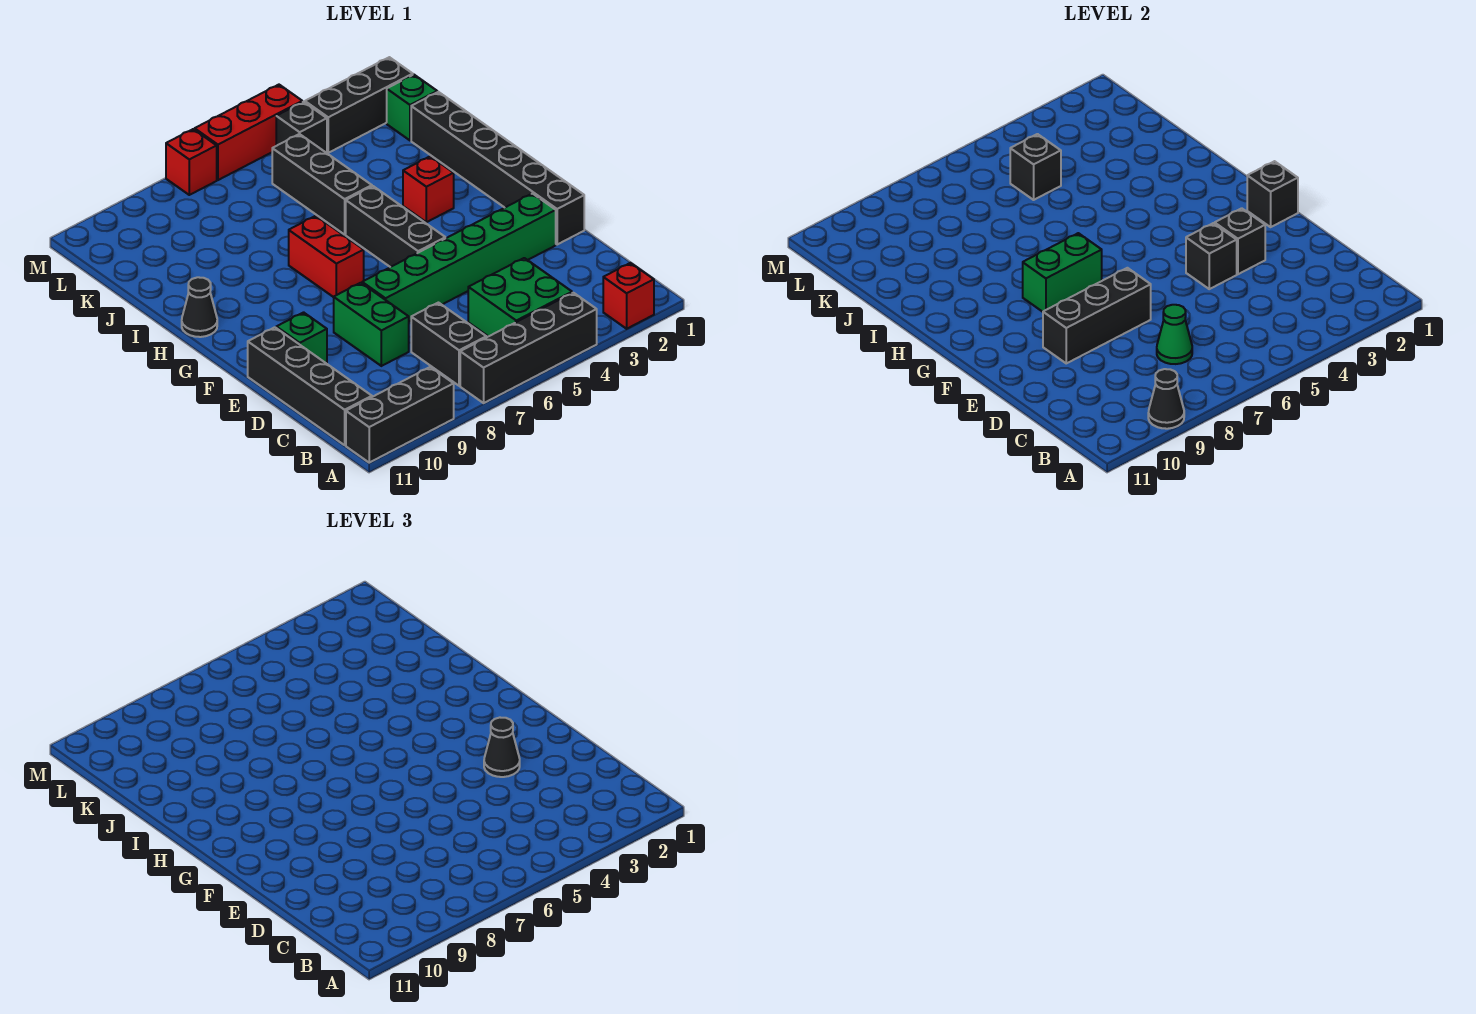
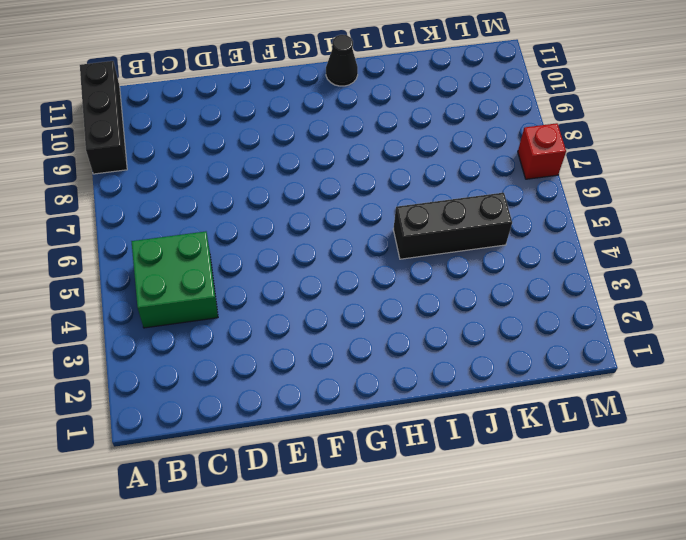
none -> red 1x1 brick [603,263,654,329]
none -> black 1x4 brick [460,293,597,403]
none -> black 1x2 brick [411,303,486,386]

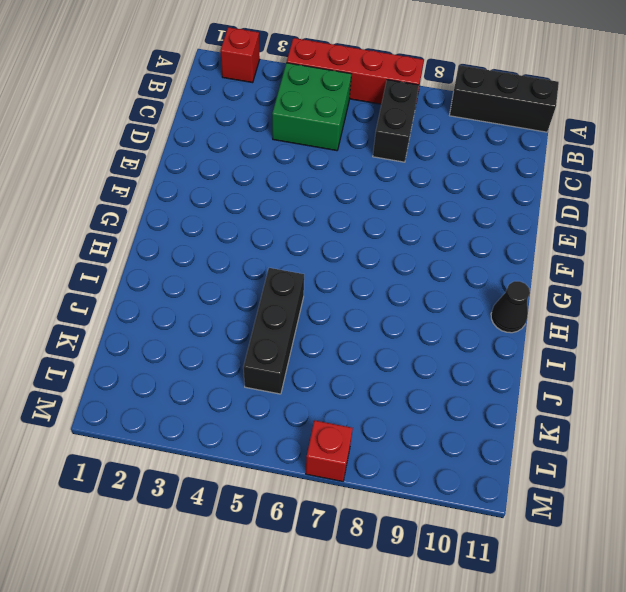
red 1x4 brick [287,38,424,104] -> black 1x4 brick [460,293,597,403]
none -> black 1x4 brick [248,327,372,445]
none -> green 1x2 brick [334,283,409,366]
none -> black 1x6 brick [411,92,584,244]

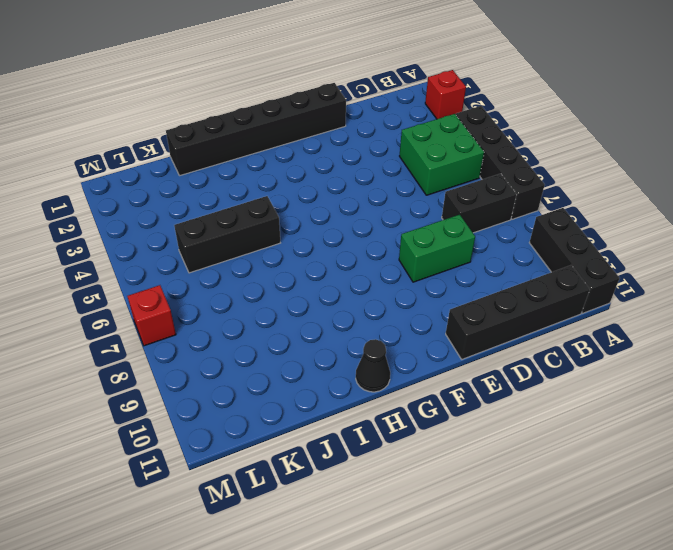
none -> green 1x6 brick [362,194,556,322]
none -> green 1x1 brick [276,312,327,364]
none -> black 1x3 brick [346,186,445,267]

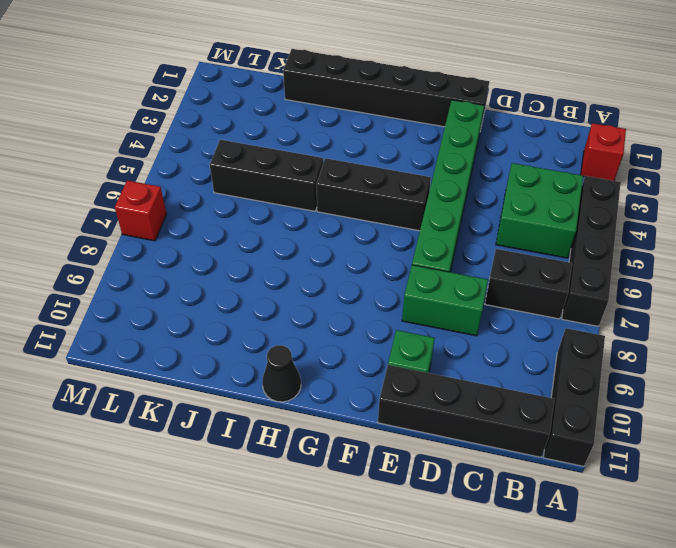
none -> red 1x2 brick [289,216,364,297]
none -> red 1x1 brick [403,156,454,222]
none -> green 1x1 brick [387,75,437,140]

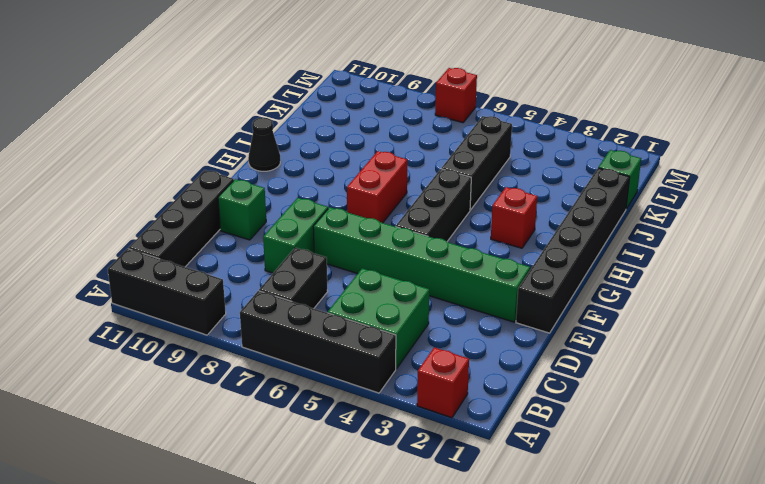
none -> black 1x3 brick [305,57,413,153]
none -> black 1x1 brick [276,102,327,153]
none -> red 1x3 brick [195,85,302,180]

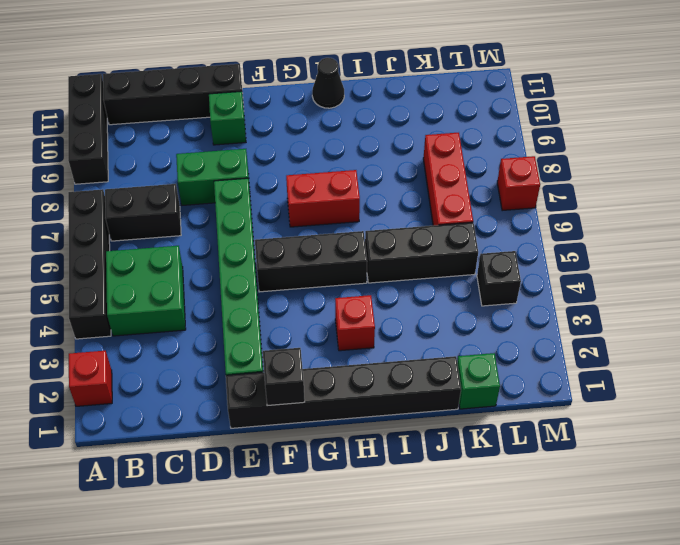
red 1x3 brick [423,133,473,226] -> red 1x3 brick moved to [195,85,302,180]
none -> black 1x3 brick [305,57,413,153]
none -> black 1x1 cone [1148,369,1184,429]
none -> green 1x1 cone [1157,305,1192,364]

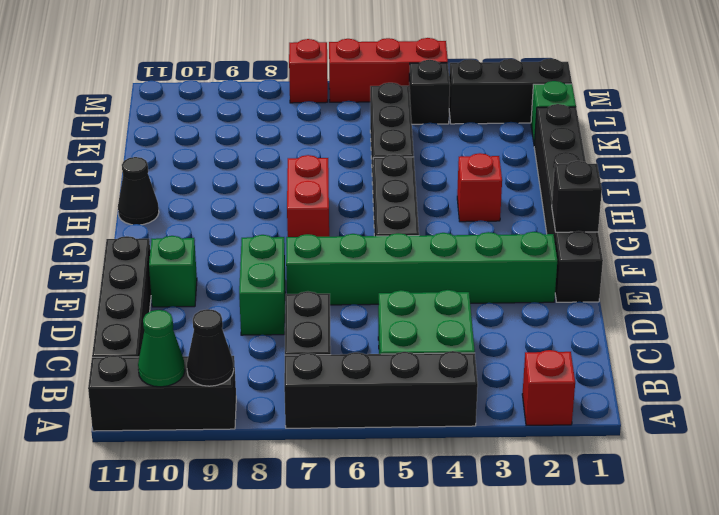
green 1x1 cone [138,310,185,387] -> green 1x1 cone moved to [1157,305,1192,364]
none -> black 1x1 brick [1215,208,1265,274]
none -> black 1x1 brick [1186,223,1237,289]
none -> black 1x3 brick [1043,268,1151,363]

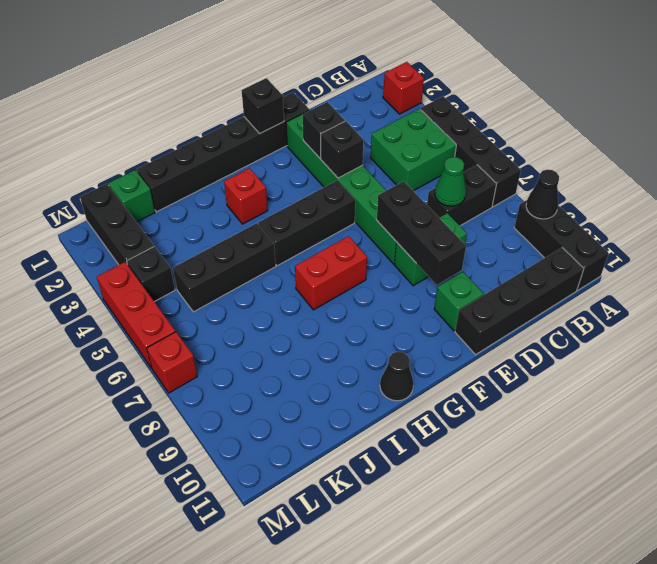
none -> green 1x2 brick [1023,233,1102,312]
none -> black 1x1 brick [1010,134,1061,200]
none -> black 1x1 cone [484,718,520,777]

